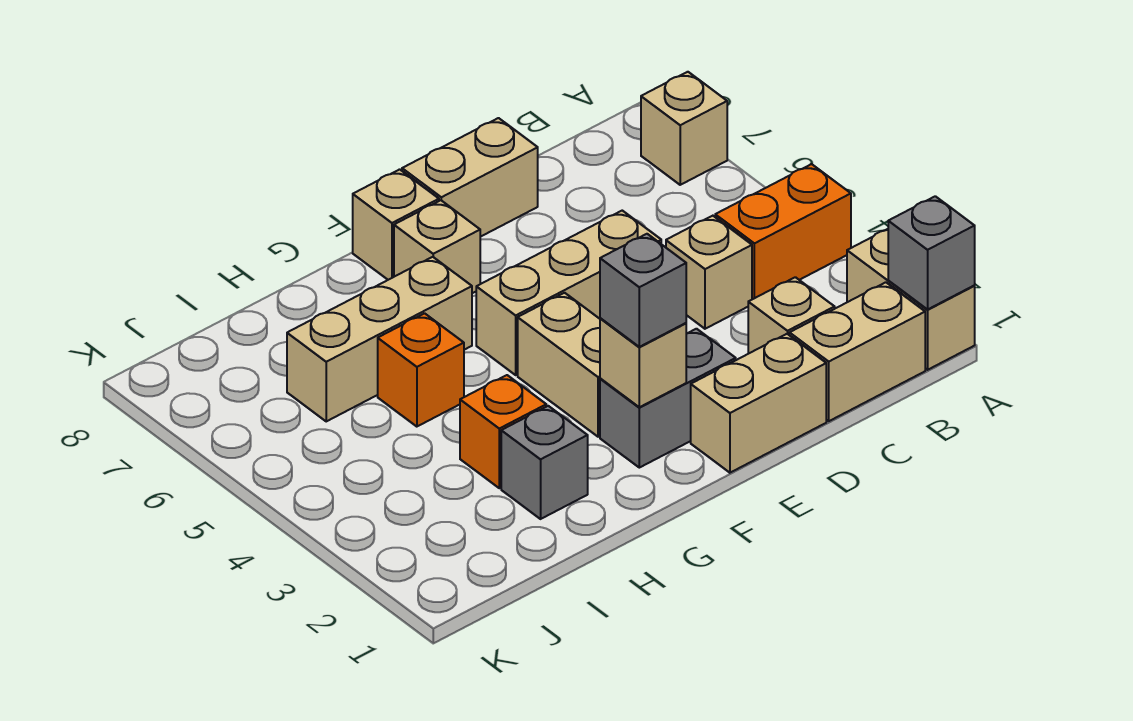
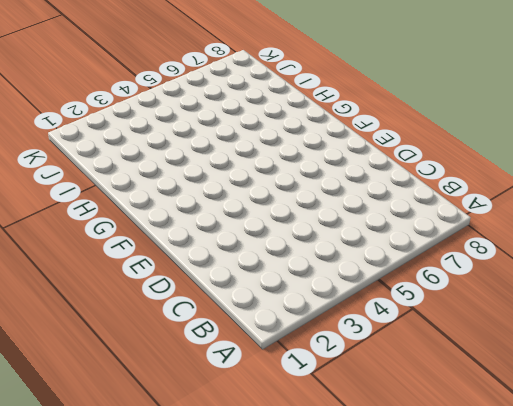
none -> tan 1x2 brick [847,229,975,370]
none -> orange 1x2 brick [715,164,851,299]
none -> tan 1x1 brick [641,72,727,185]

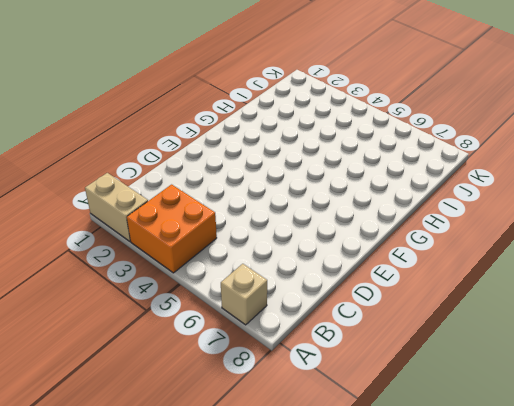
orange 2x2 brick [127,185,217,273] -> orange 1x2 brick [715,164,851,299]
none -> tan 1x2 brick [790,282,925,421]
none -> tan 1x1 brick [748,277,835,354]
none -> tan 1x1 brick [666,216,752,329]

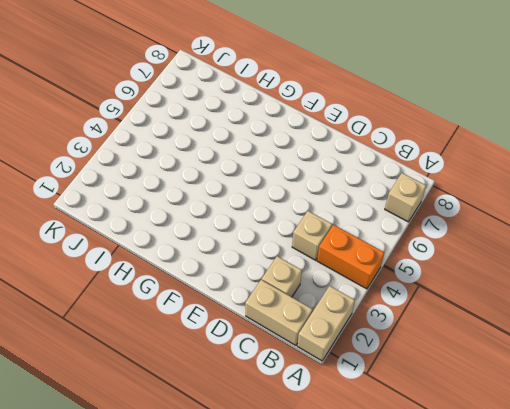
none -> tan 1x2 brick [691,334,826,473]
none -> tan 1x3 brick [476,211,661,375]
none -> tan 1x2 brick [402,118,538,237]

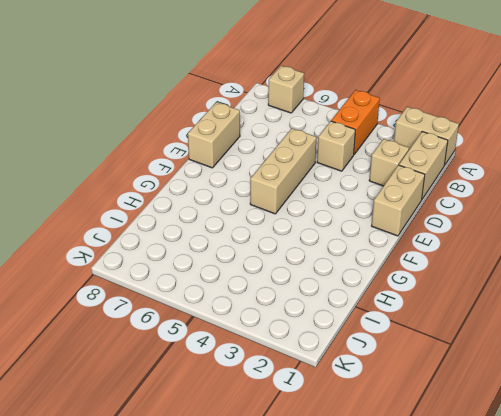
none -> grey 1x2 brick [600,329,736,468]
none -> tan 1x2 brick [518,293,600,437]
none -> tan 1x1 brick [394,200,480,293]

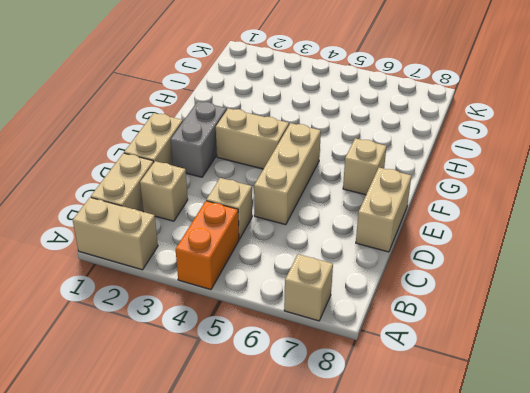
none -> tan 1x1 brick [353,169,439,280]
none -> tan 1x3 brick [287,257,472,421]
none -> grey 1x1 brick [501,406,588,519]

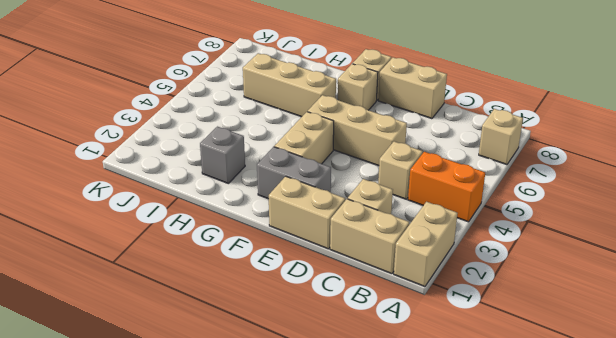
none -> orange 1x1 brick [460,375,546,488]
none -> orange 1x1 brick [378,313,464,427]
none -> grey 1x1 brick [888,196,975,309]

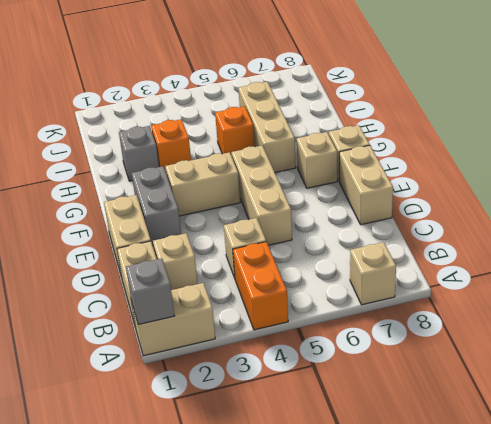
none -> tan 1x1 brick [600,318,686,407]
none -> grey 1x1 brick [600,234,686,347]

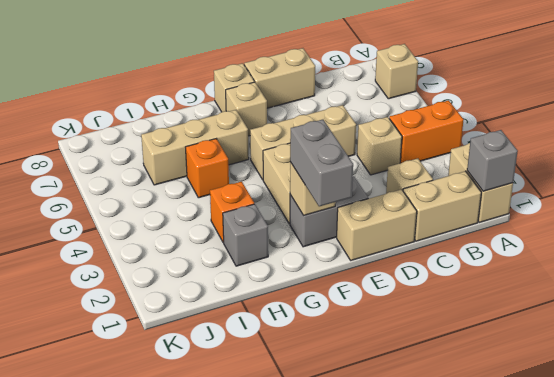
grey 1x2 brick [290,120,353,206] -> grey 1x1 brick [600,234,686,347]

